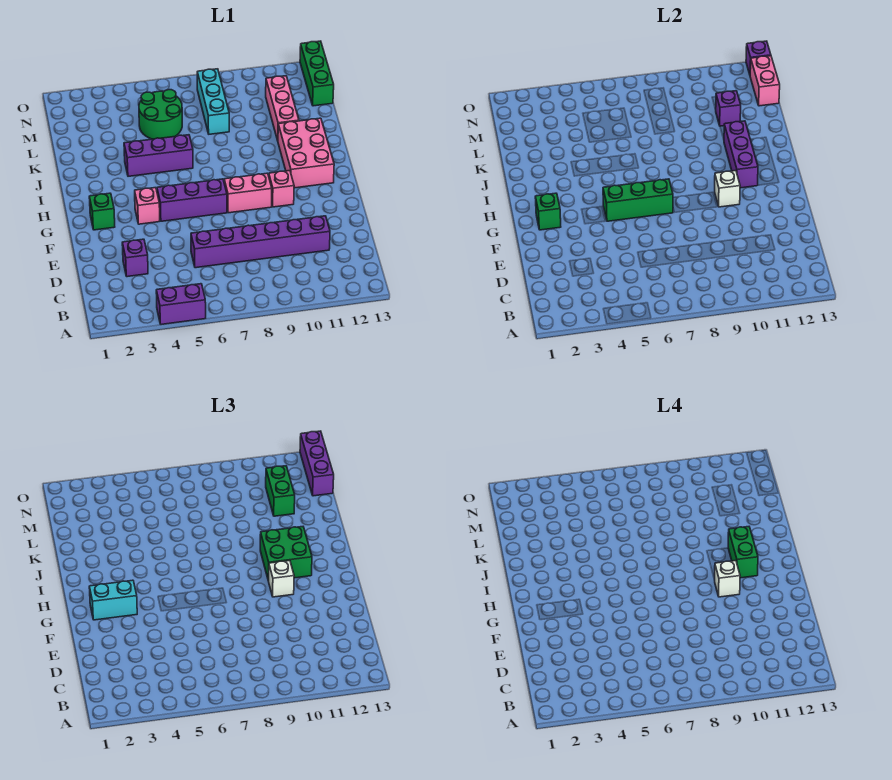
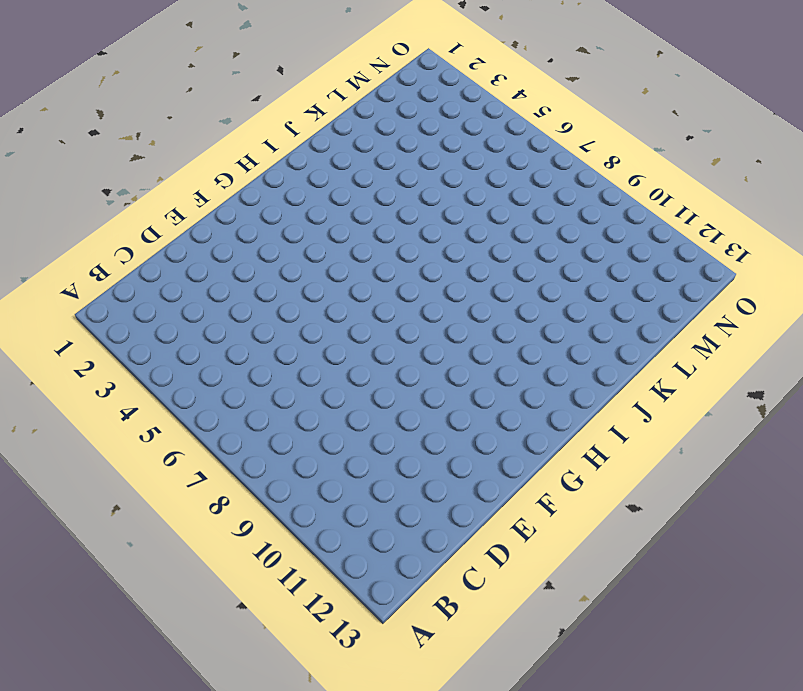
none -> purple 1x2 brick [156,284,206,324]
none -> purple 1x1 brick [122,239,148,277]
none -> purple 1x6 brick [191,216,330,268]

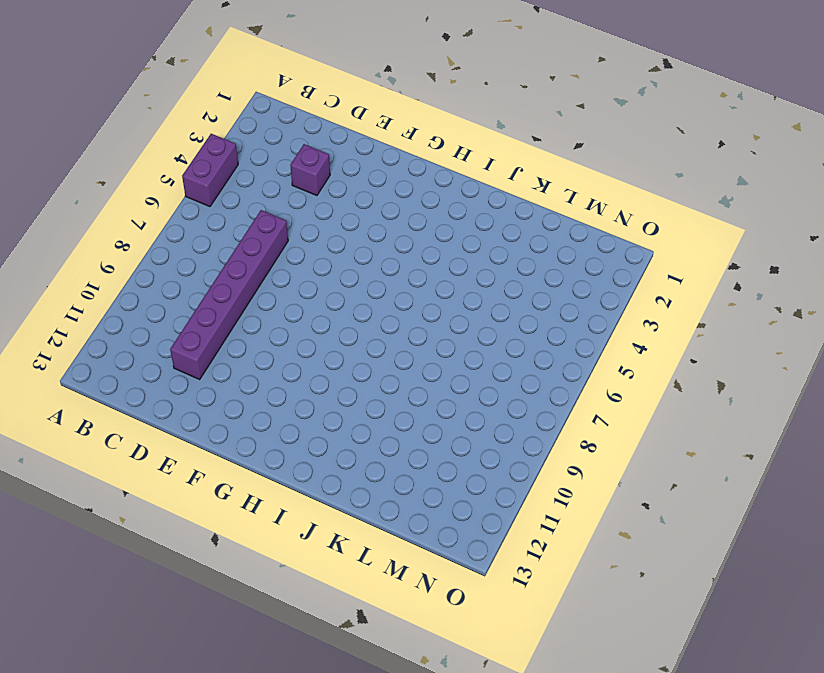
none -> green 1x1 brick [89,193,115,230]
none -> pink 1x1 brick [135,188,160,224]
none -> purple 1x3 brick [157,179,227,221]

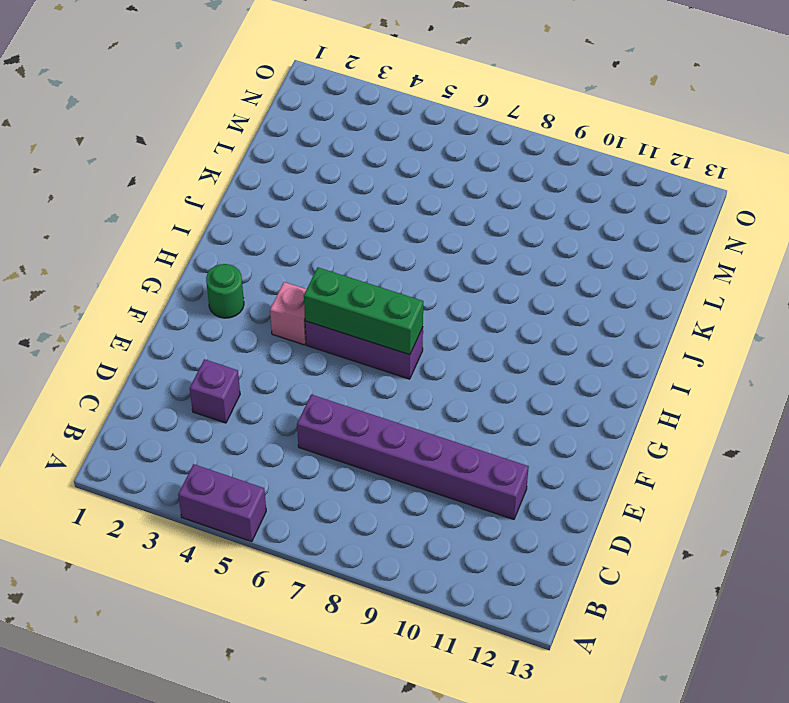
green 1x1 round brick [206,264,244,318] -> green 1x1 brick [89,193,115,230]
none -> pink 1x2 brick [224,173,272,213]
none -> pink 1x1 brick [269,171,294,207]
none -> pink 2x3 brick [278,118,334,188]

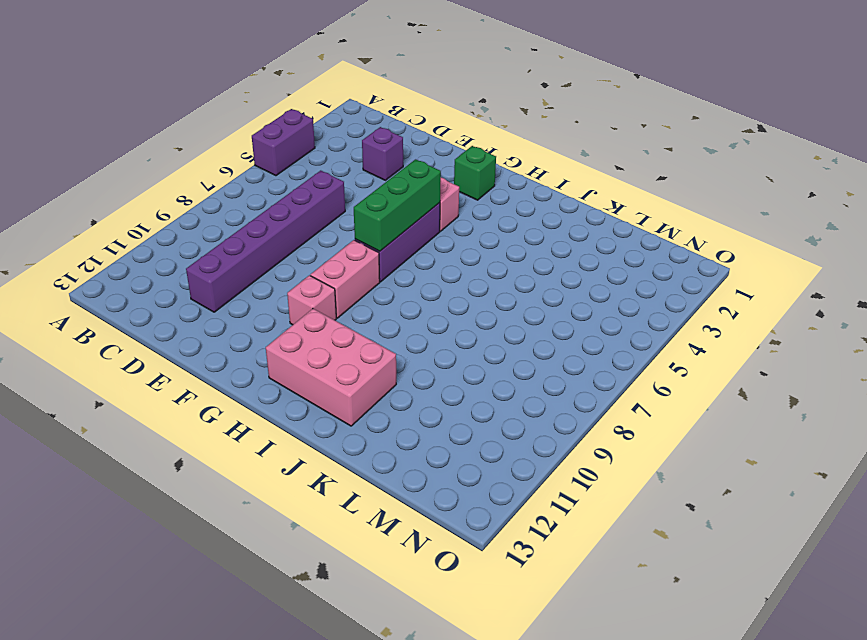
none -> purple 1x3 brick [124,135,193,176]
none -> pink 1x3 brick [266,76,299,140]
none -> green 2x2 round brick [139,90,182,139]

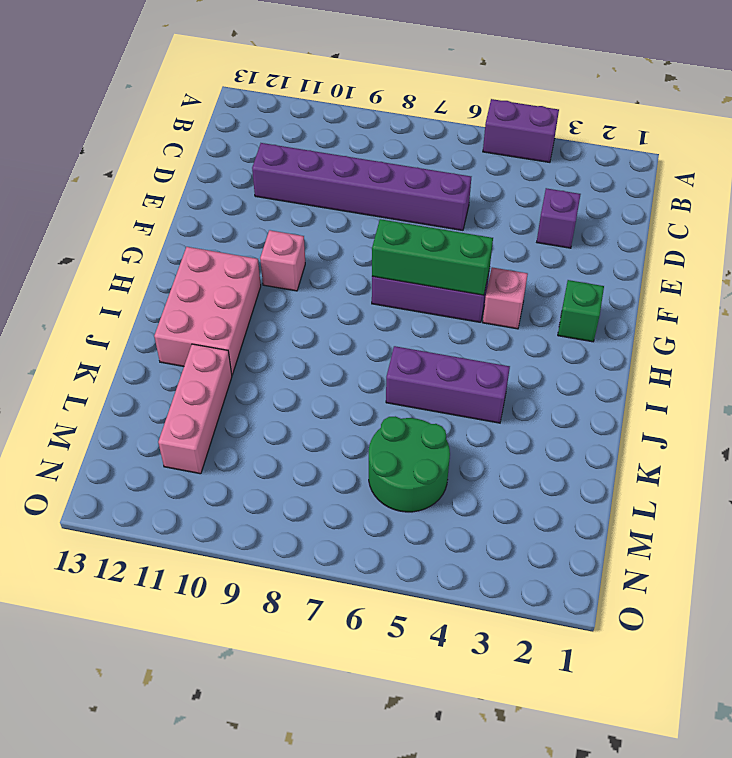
none -> pink 1x2 brick [224,173,272,213]
none -> cyan 1x3 brick [197,69,229,134]
none -> green 1x3 brick [300,41,334,106]

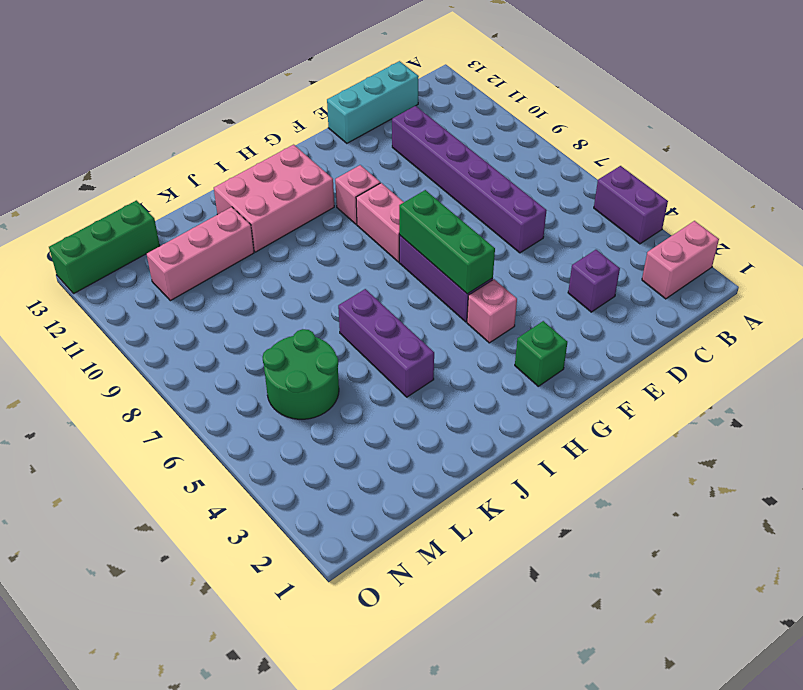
pink 1x2 brick [642,221,719,299] -> pink 1x2 brick moved to [750,56,780,106]
cyan 1x3 brick [327,61,419,143] -> cyan 1x3 brick moved to [197,69,229,134]
none -> green 1x1 brick [535,193,561,230]
none -> white 1x1 brick [715,171,740,207]
none -> purple 1x3 brick [724,121,758,188]

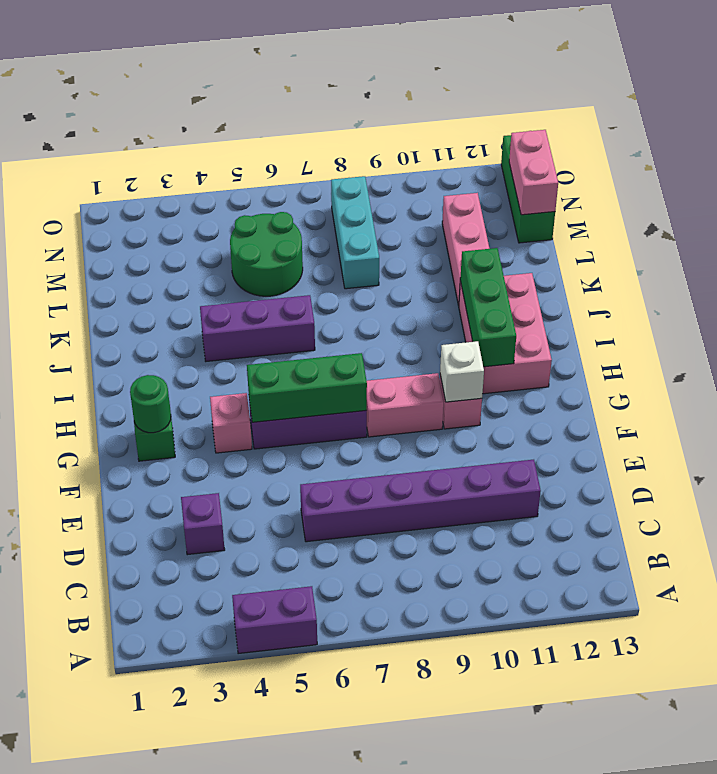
green 1x1 round brick [130,375,171,433] -> green 1x1 brick [535,193,561,230]
green 1x3 brick [460,248,516,367] -> purple 1x3 brick [724,121,758,188]
none -> purple 1x1 brick [716,91,741,126]
none -> purple 1x1 brick [746,41,771,74]
none -> cyan 1x2 brick [89,580,137,620]

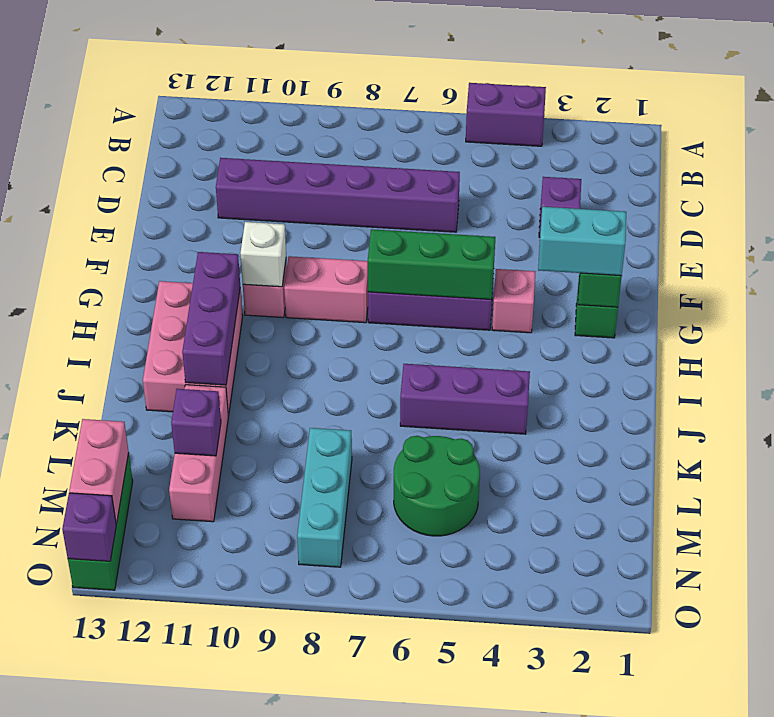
none -> white 1x1 brick [269,561,294,597]
none -> green 2x2 brick [260,527,312,581]
none -> green 1x2 brick [266,466,295,516]

